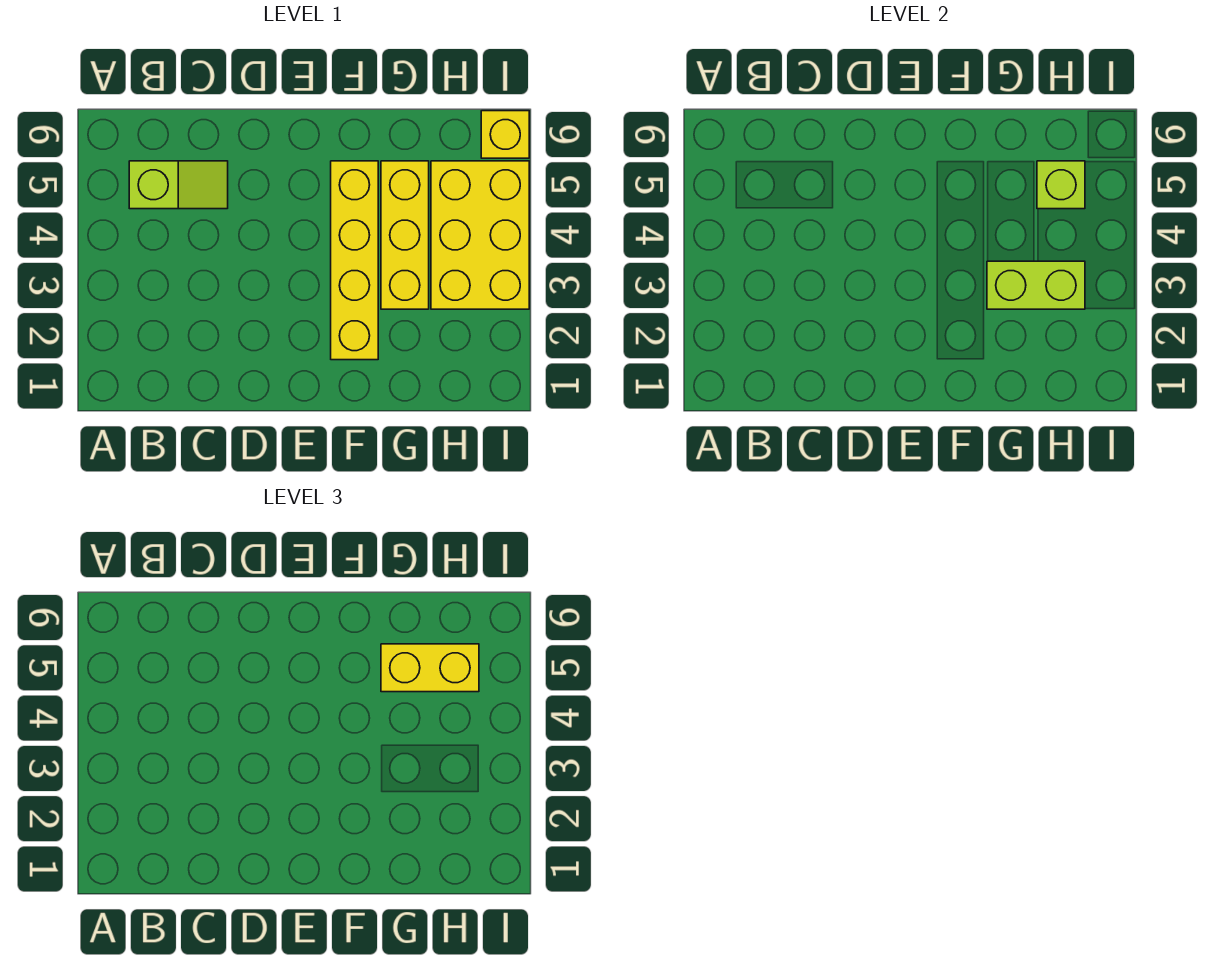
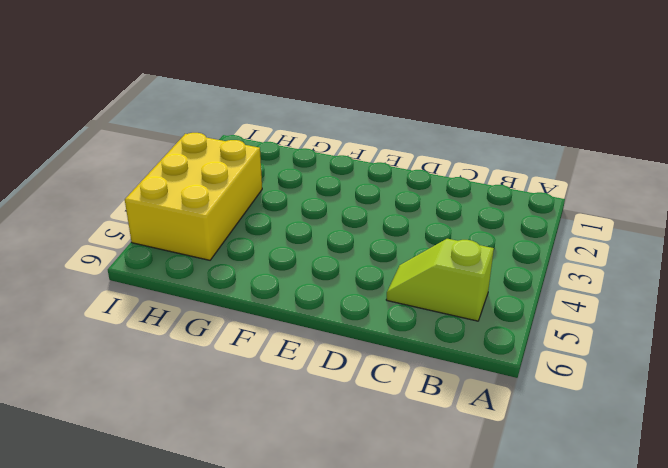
none -> yellow 1x4 brick [331,161,378,360]
none -> yellow 1x3 brick [381,161,429,309]

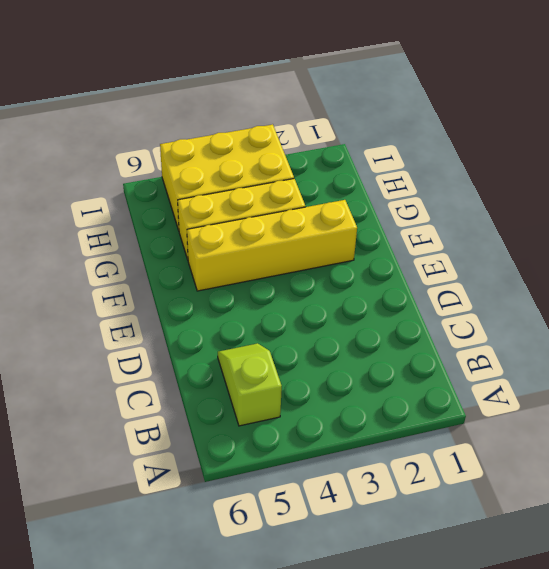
none -> yellow 1x1 brick [481,111,529,158]
none -> lime 1x2 brick [987,261,1085,309]

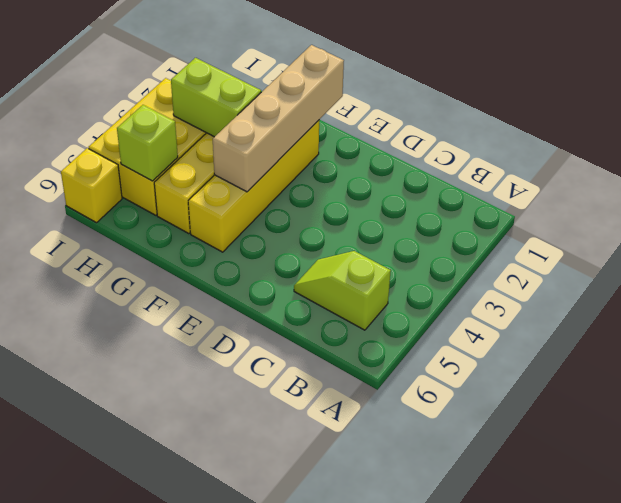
tan 1x4 brick [213,45,344,192] -> none
none -> yellow 1x2 brick [381,644,479,692]

